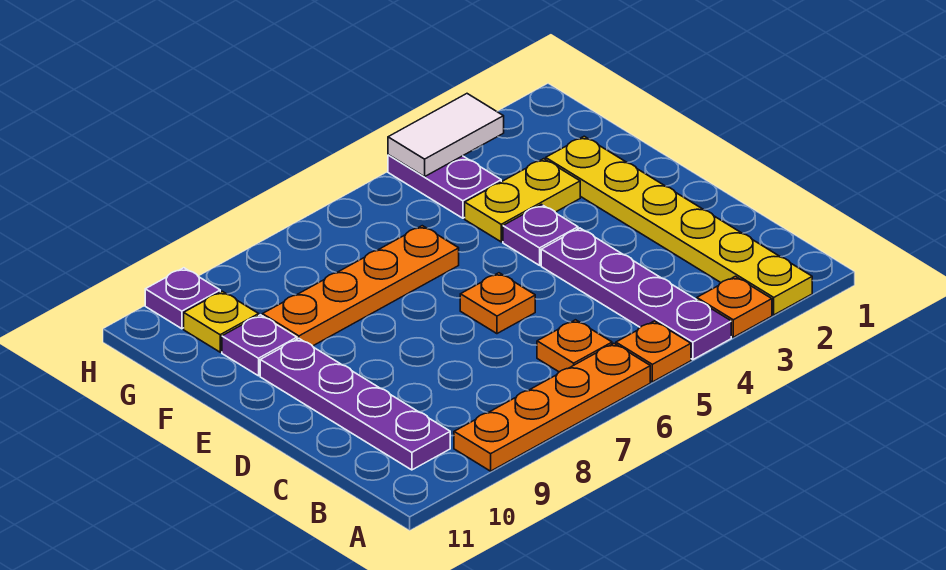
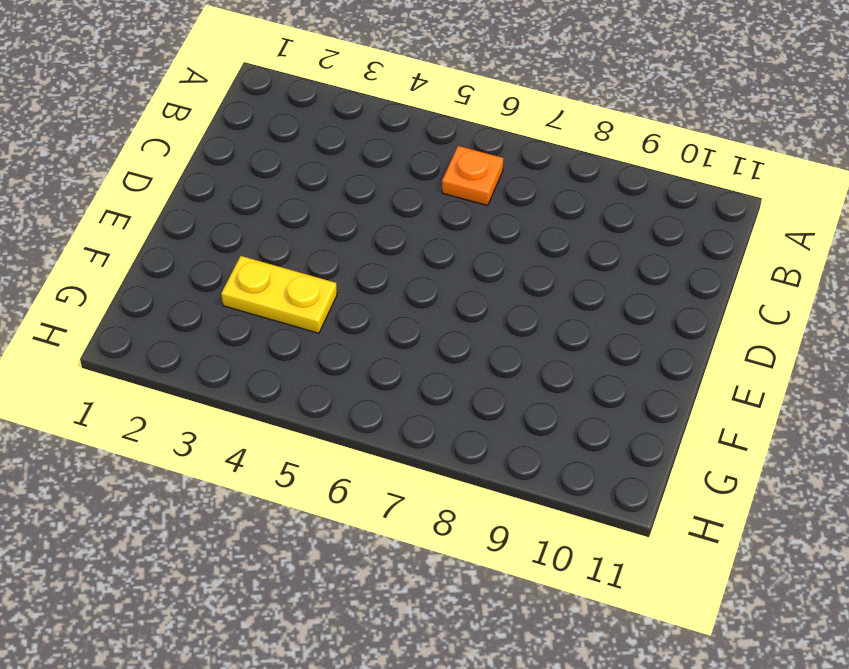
none -> yellow 1x6 plate [546,136,812,315]
none -> orange 1x1 plate [697,276,772,337]
none -> purple 1x4 plate [541,228,731,360]

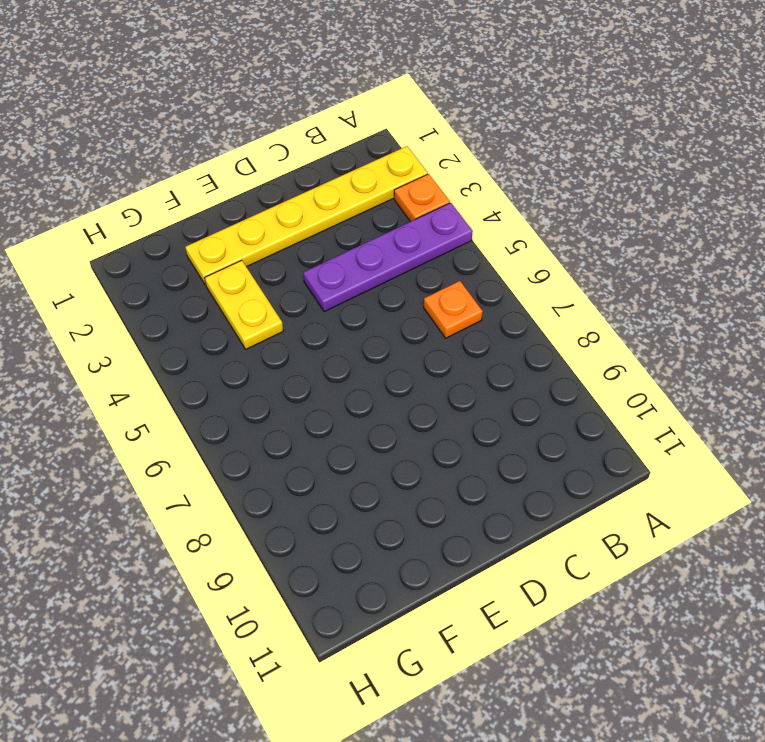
none -> orange 1x1 plate [616,321,691,382]
none -> orange 1x4 plate [454,343,650,471]
none -> purple 1x4 plate [260,338,450,470]

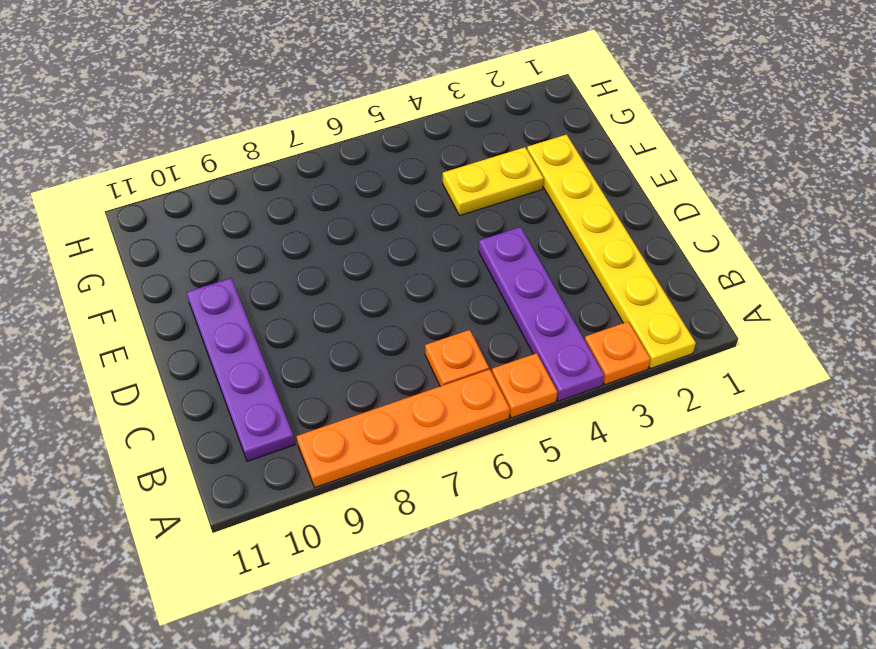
none -> orange 1x1 plate [460,273,535,334]
none -> purple 1x1 plate [503,205,578,265]
none -> orange 1x4 plate [262,226,459,346]

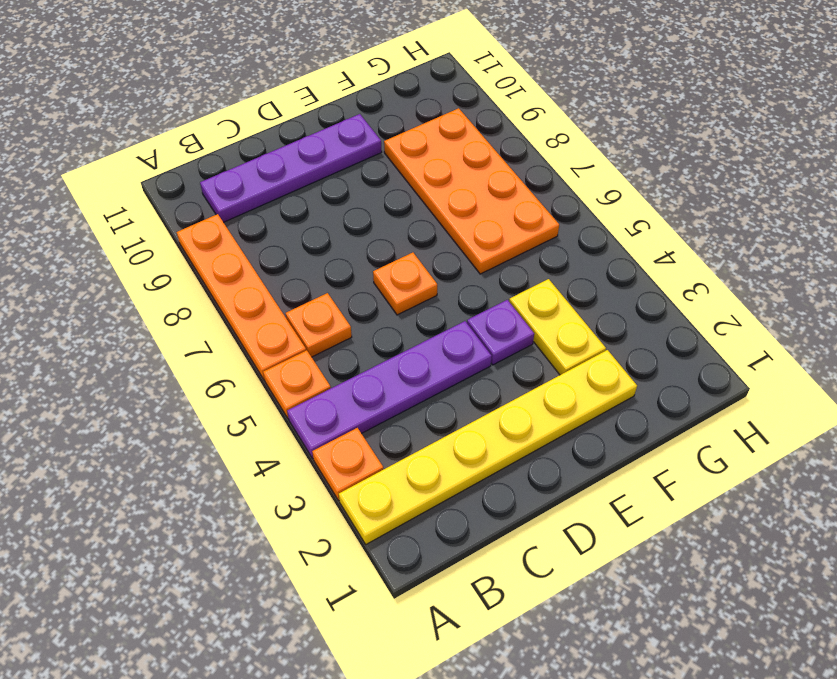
orange 2x4 plate [384,108,559,274] -> orange 1x4 plate [262,226,459,346]
none -> purple 1x1 plate [222,315,297,376]
none -> purple 1x2 plate [388,155,501,218]
none -> yellow 1x1 plate [184,291,259,352]

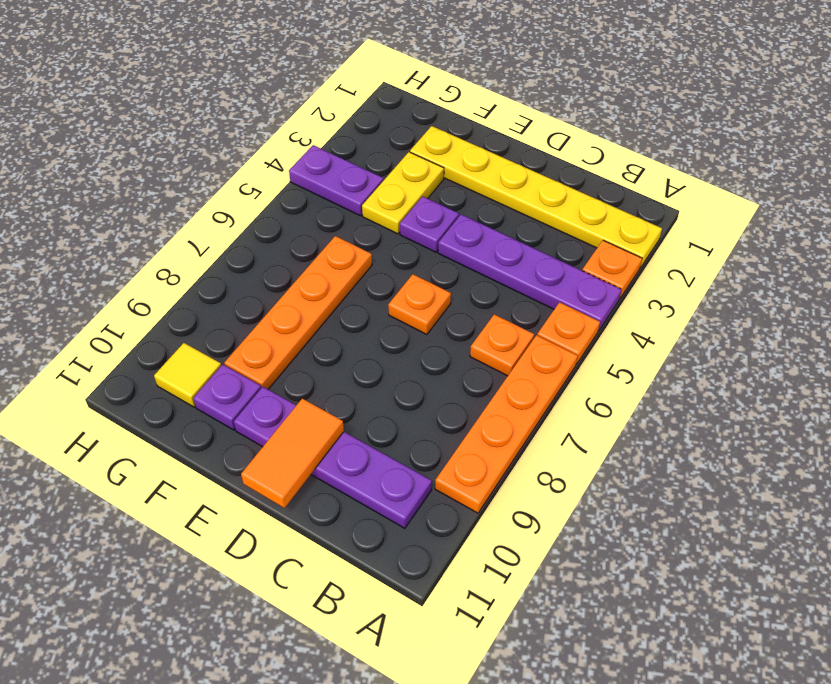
orange 1x2 tile [241,399,344,508] -> none
yellow 1x1 tile [154,343,221,407] -> yellow 1x1 plate [184,291,259,352]
none -> purple 1x1 plate [145,268,220,329]
none -> white 1x2 tile [388,94,504,177]

